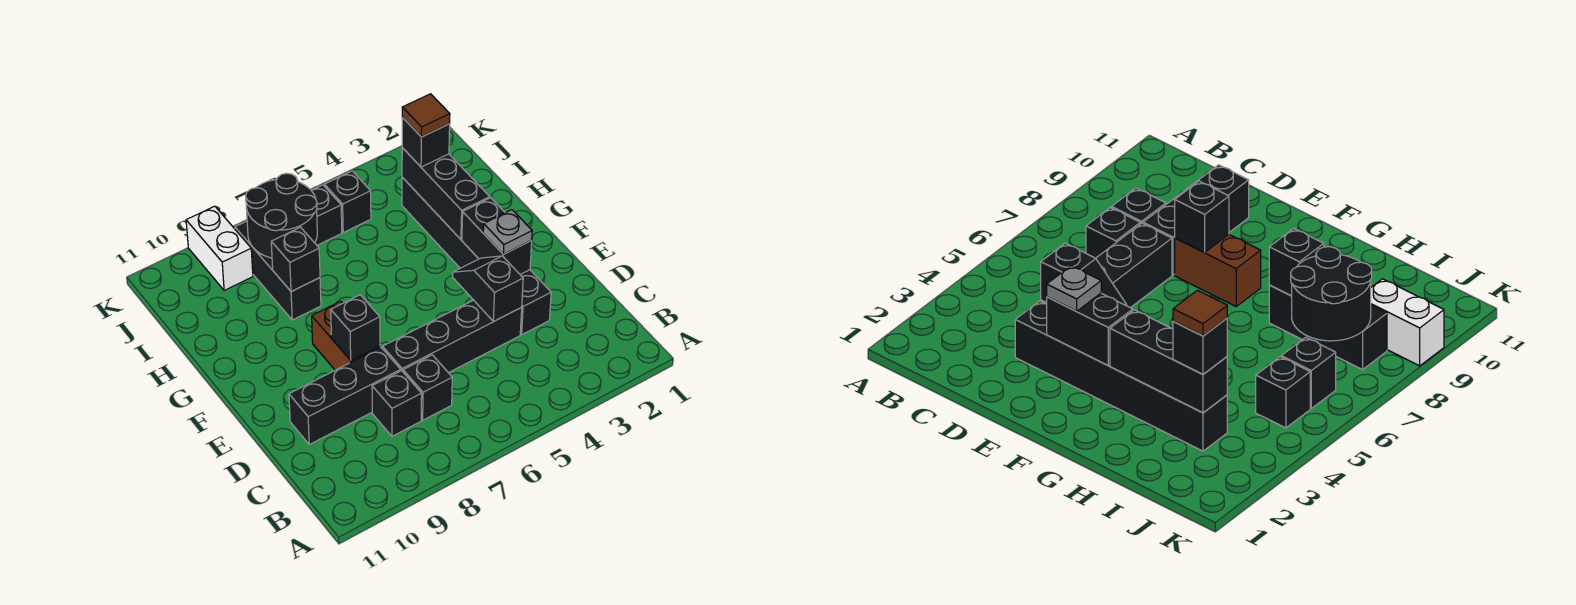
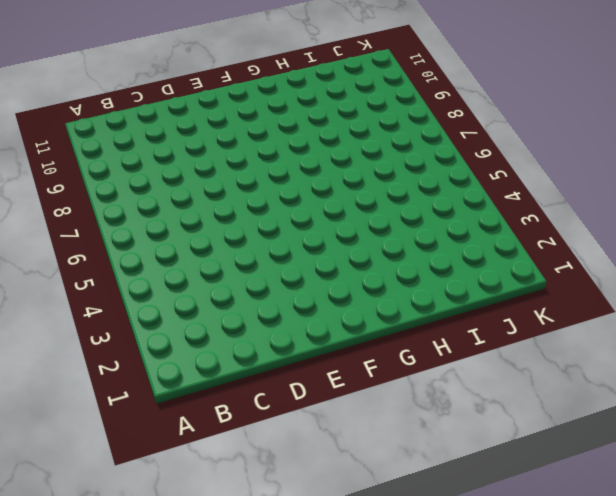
none -> black 1x1 brick [403,355,452,420]
none -> black 1x1 brick [372,371,422,436]
none -> black 1x6 brick [402,177,551,335]

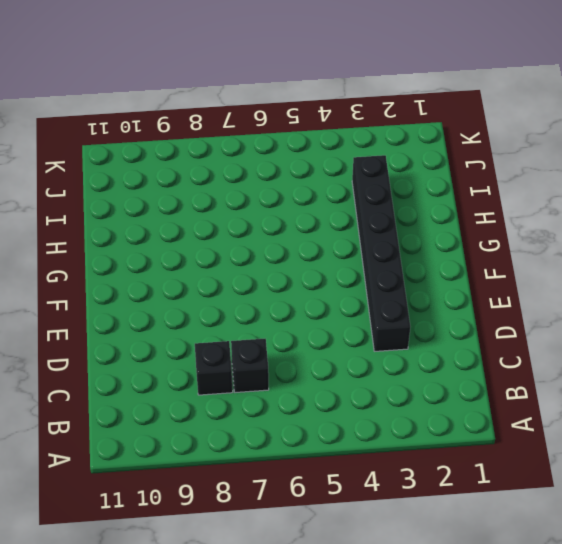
none -> black 1x4 brick [383,300,522,373]
none -> black 1x3 brick [289,347,401,444]
none -> brown 1x2 brick [312,301,380,370]

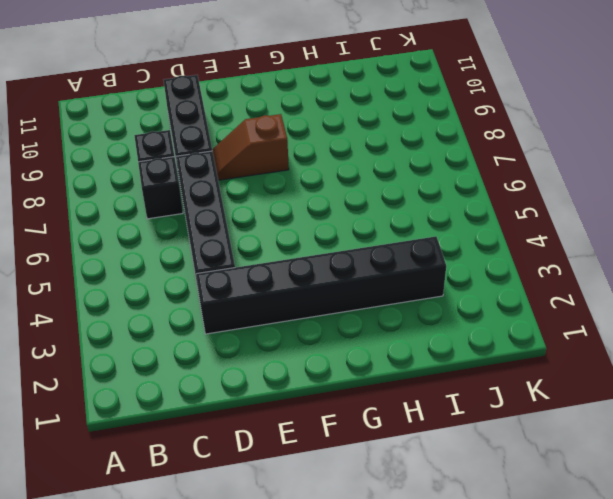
brown 1x2 slope [212,114,289,180] -> brown 1x2 brick [312,301,380,370]
none -> black 1x3 brick [235,221,321,320]
none -> black 1x1 brick [324,171,371,232]
none -> black 1x1 brick [311,185,342,245]

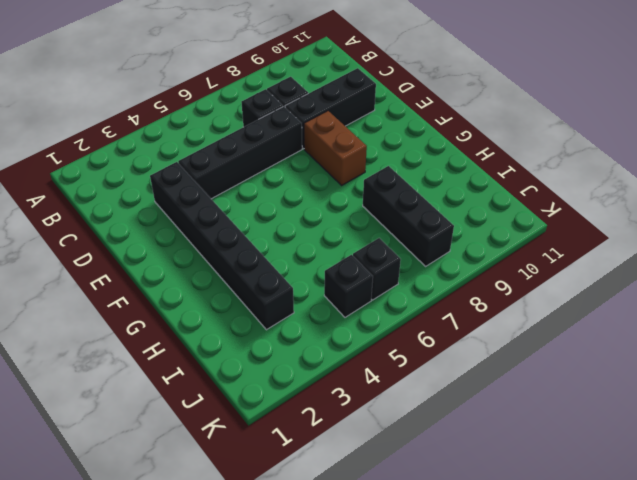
none -> white 1x2 brick [186,206,253,291]
none -> black 1x2 slope [453,256,523,322]
none -> black 1x2 brick [462,198,532,274]

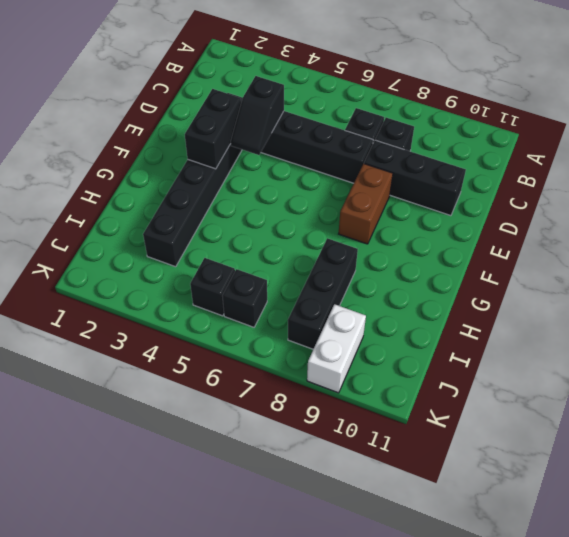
none -> black 1x1 brick [331,295,380,360]
none -> black 1x3 brick [402,148,490,239]
none -> black 1x1 brick [271,227,320,292]

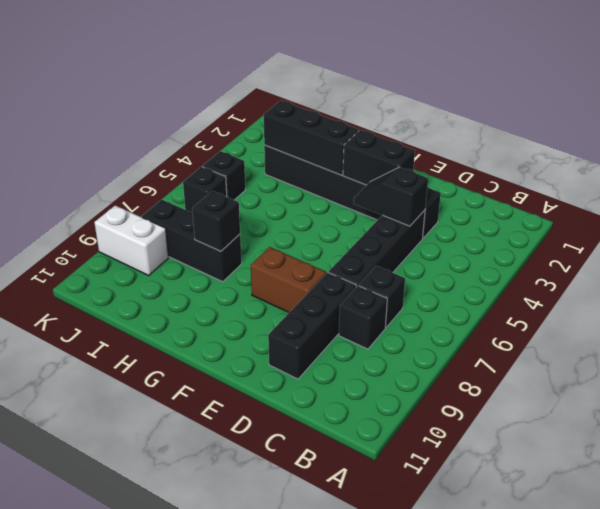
none -> black 1x1 brick [331,295,380,360]
none -> black 2x2 round brick [246,173,317,258]
none -> grey 1x1 plate [483,210,532,254]

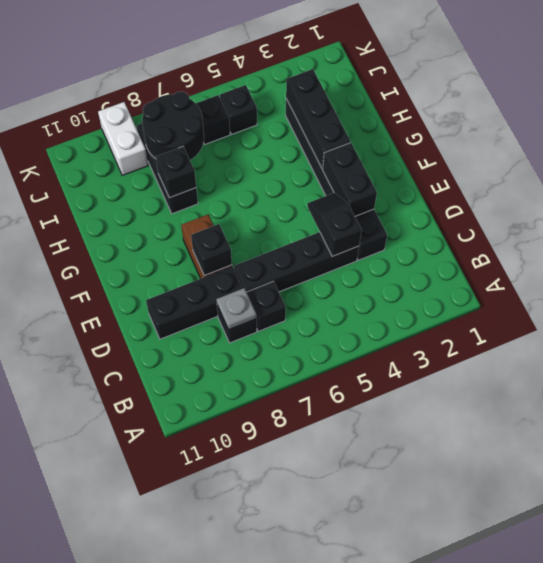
grey 1x1 plate [216,288,257,330] -> grey 1x1 plate moved to [483,210,532,254]
none -> black 1x1 brick [402,117,450,167]
none -> brown 1x1 tile [402,94,450,137]

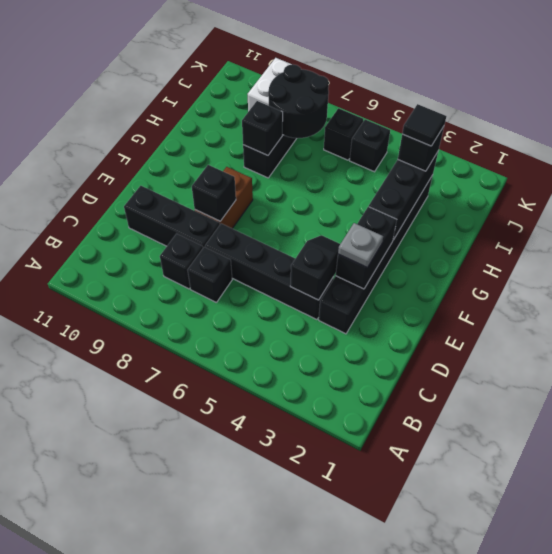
black 1x1 tile [402,104,446,146] -> brown 1x1 tile [402,94,450,137]

